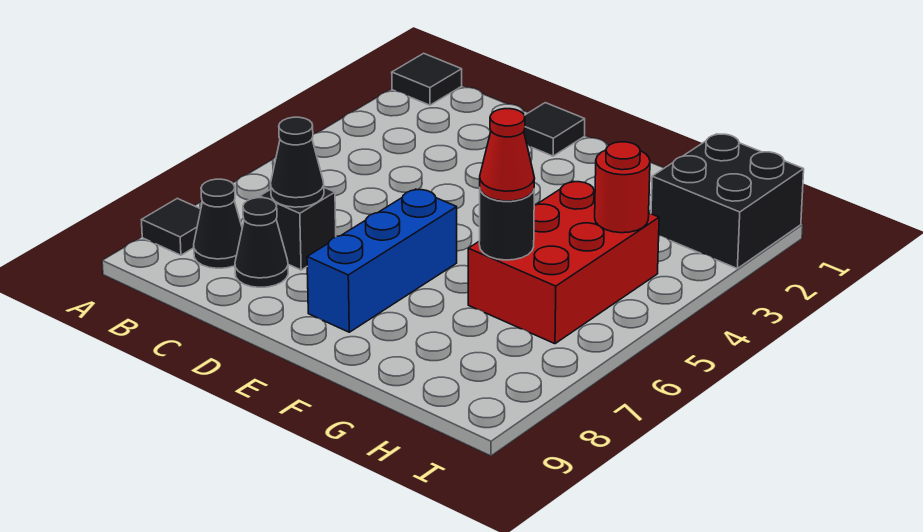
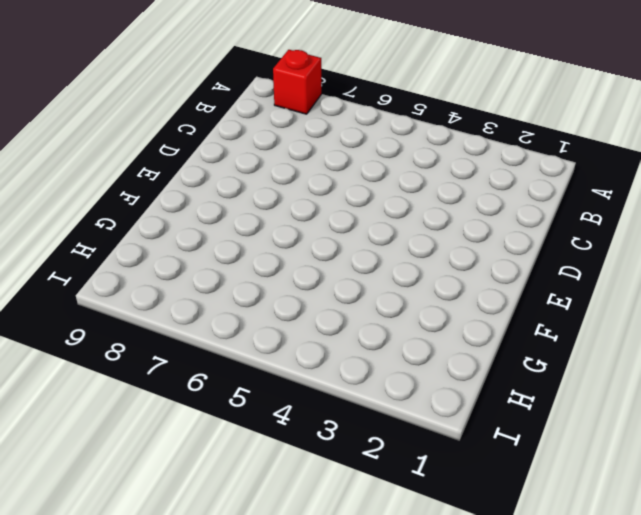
red 1x1 brick [273,50,321,114] -> black 1x1 tile [142,198,201,255]
none -> black 1x1 tile [392,53,462,105]
none -> black 1x1 cone [194,179,242,268]
none -> black 1x1 brick [260,188,336,270]

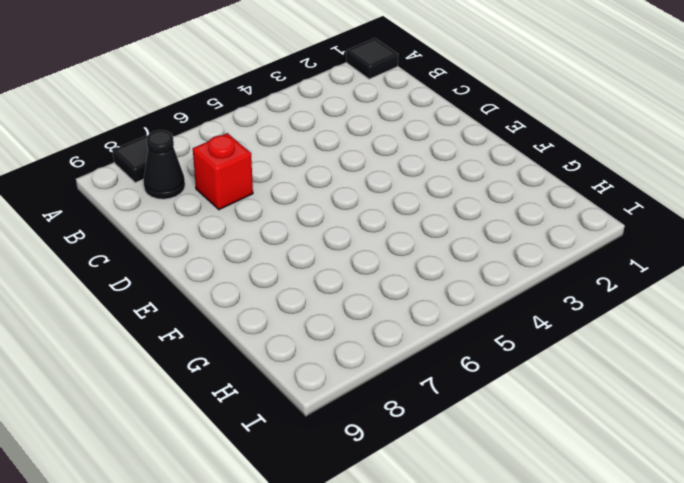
red 1x1 brick [193,133,253,210] -> black 1x1 brick [260,188,336,270]
none -> black 1x1 cone [235,198,288,287]
none -> black 1x1 tile [524,103,585,156]
none -> blue 1x3 brick [307,189,457,332]

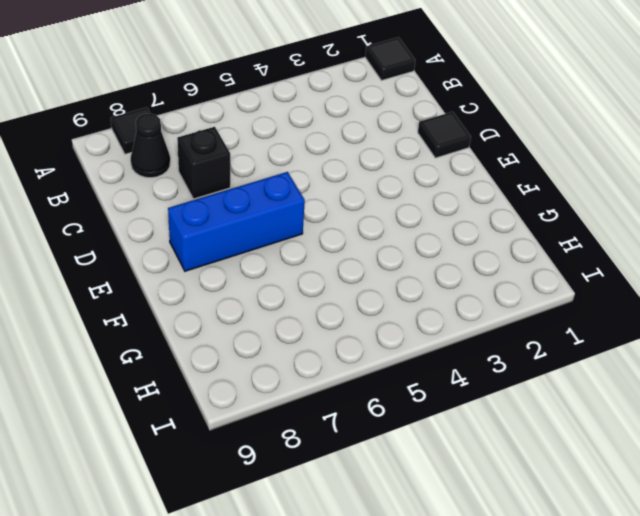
none -> black 1x1 cone [235,198,288,287]
none -> red 2x3 brick [468,181,659,344]
none -> black 2x2 brick [651,134,804,268]

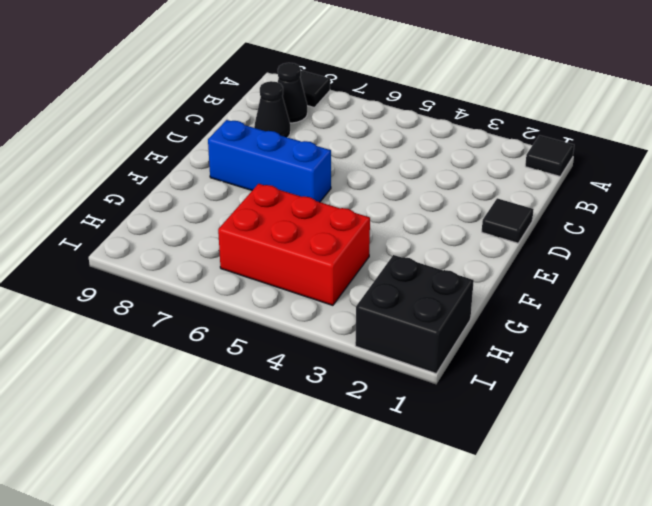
none -> black 1x1 brick [260,188,336,270]
none -> black 1x1 cone [271,117,324,207]
none -> black 1x1 round brick [479,190,534,260]

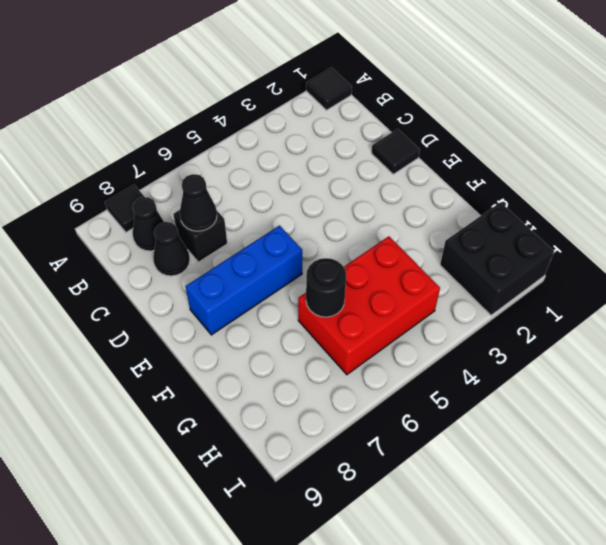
none -> red 1x1 round brick [595,142,650,233]
none -> red 1x1 cone [480,109,535,201]

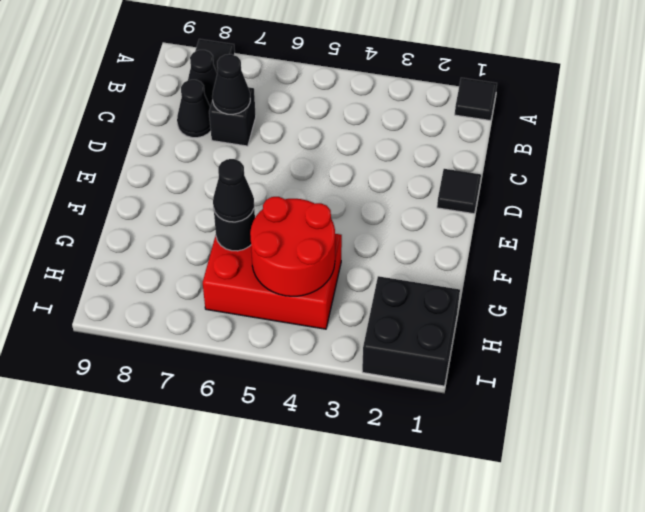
red 2x2 round brick [250,197,335,296] -> red 1x1 round brick [595,142,650,233]
black 1x1 cone [213,159,254,222] -> red 1x1 cone [480,109,535,201]
none -> blue 1x3 brick [307,189,457,332]

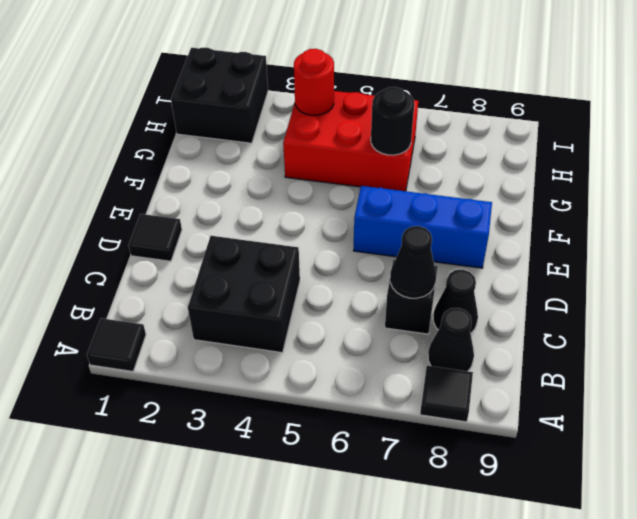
black 2x2 brick [188,236,300,353] -> none
none -> red 1x1 cone [480,109,535,201]

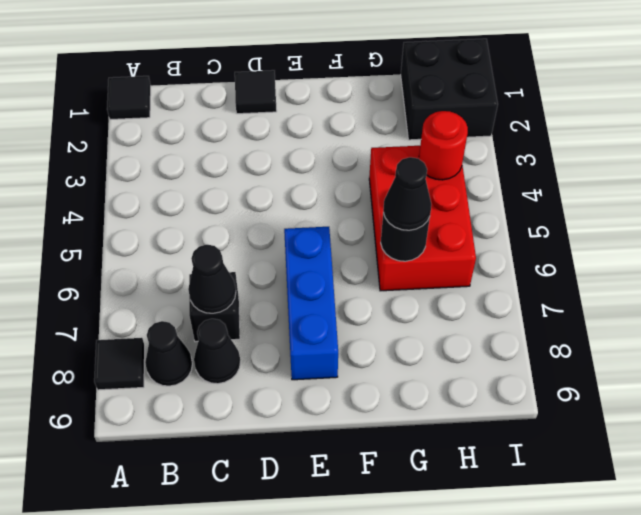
black 1x1 cone [383,157,431,230] -> red 1x1 cone [480,109,535,201]

